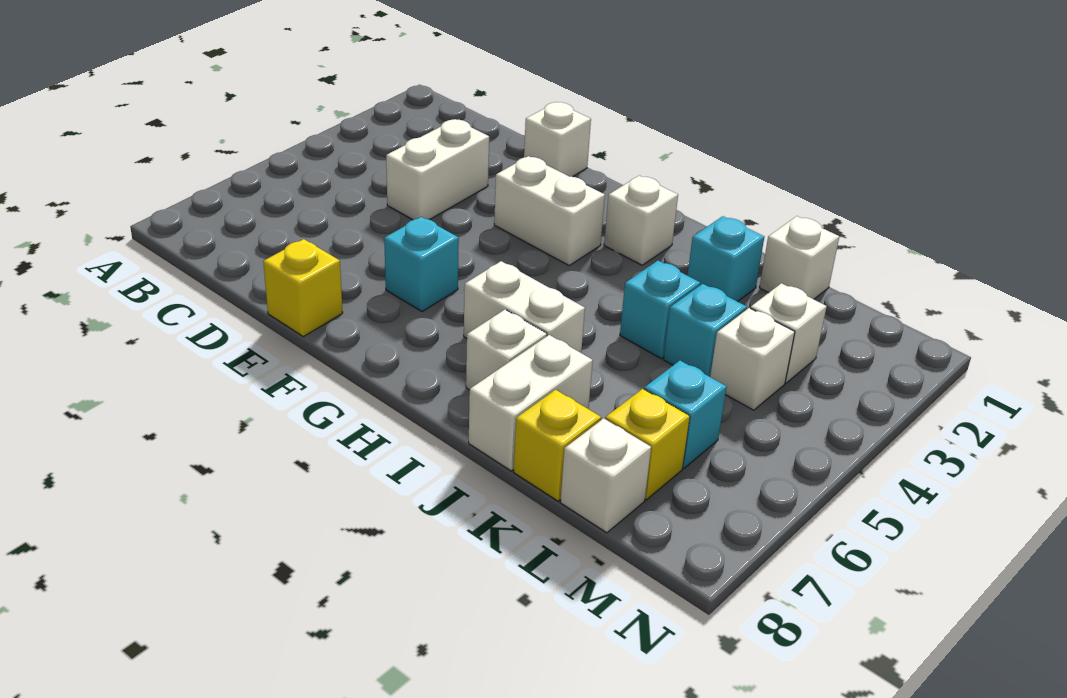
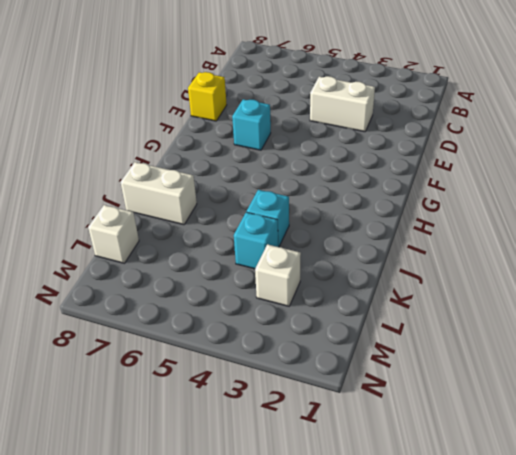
none -> white 1x1 brick [524,102,591,177]
none -> white 1x2 brick [494,156,605,265]
none -> white 1x1 brick [604,176,678,265]

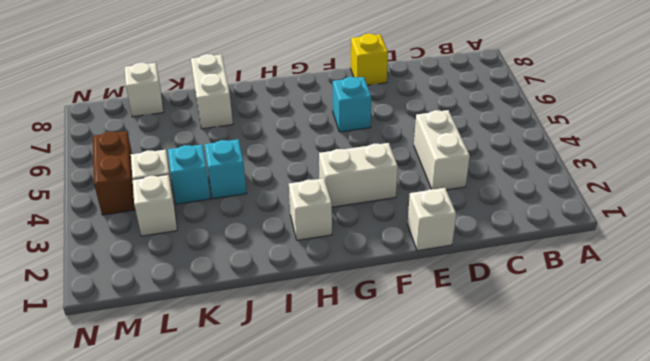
brown 1x2 brick [93,131,135,215] -> none
none -> white 1x2 brick [464,261,585,353]
none -> white 1x1 brick [466,310,547,390]
none -> cyan 1x1 brick [687,216,764,302]

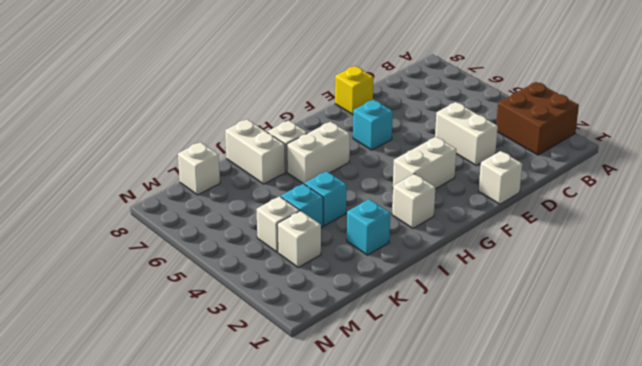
brown 2x2 brick [496,82,579,155] -> none
none -> white 1x1 brick [759,216,839,299]
none -> yellow 1x1 brick [514,390,601,501]
none -> cyan 1x1 brick [644,361,727,468]

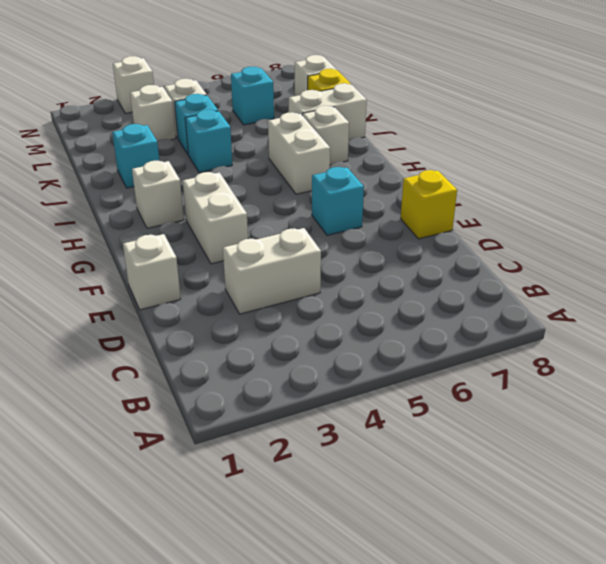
white 1x1 brick [113,56,154,114] -> white 1x1 brick moved to [759,216,839,299]
none -> yellow 1x1 brick [605,389,690,500]

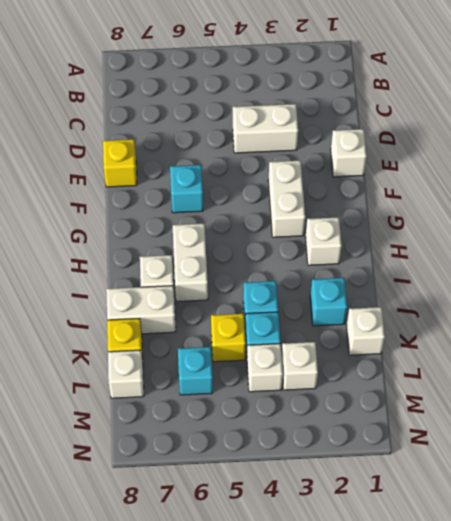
yellow 1x1 brick [211,314,246,362] -> yellow 1x1 brick moved to [605,389,690,500]

